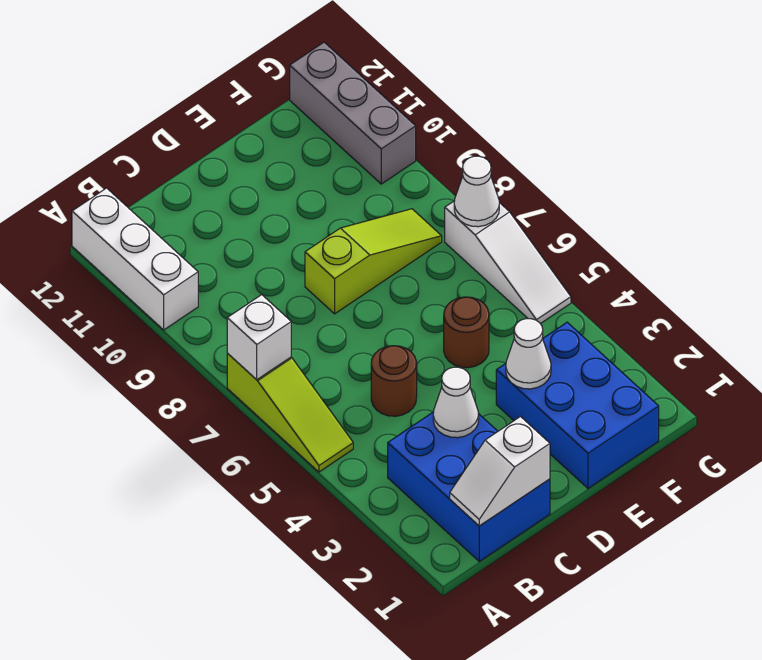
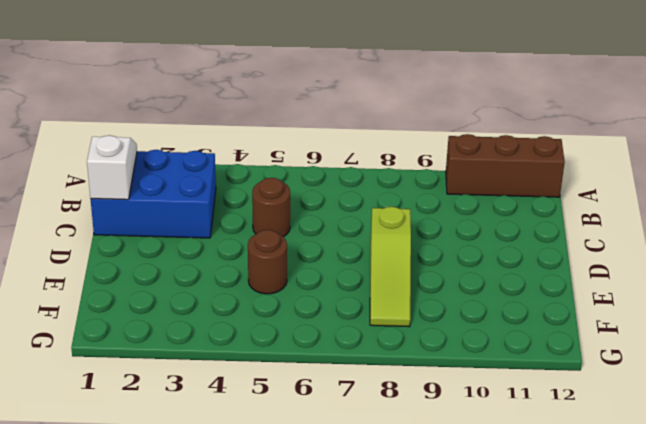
brown 1x3 brick [446,134,565,197] -> white 1x3 brick [72,188,198,330]
none -> lime 1x3 slope [227,353,353,472]
none -> blue 2x3 brick [496,322,659,488]
none -> white 1x3 slope [445,201,571,324]

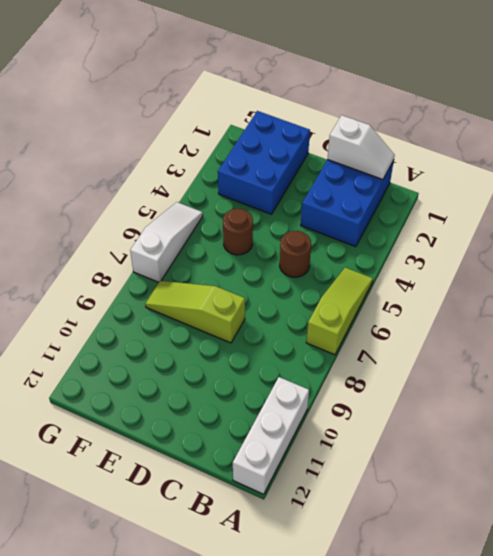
none -> grey 1x3 brick [290,42,416,184]
none -> white 1x1 brick [227,295,291,380]
none -> white 1x1 cone [433,367,479,438]

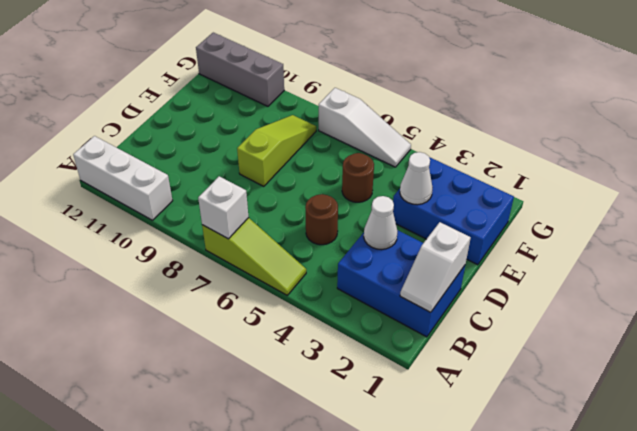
none -> white 1x1 cone [454,156,499,227]

